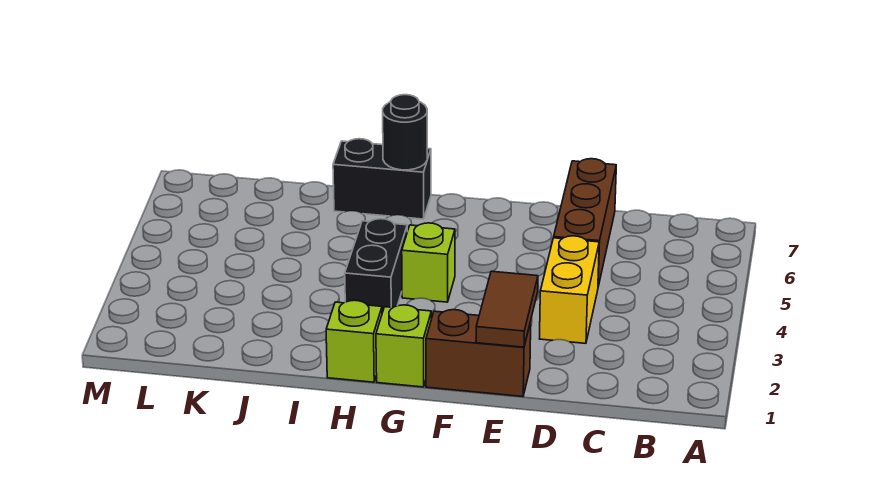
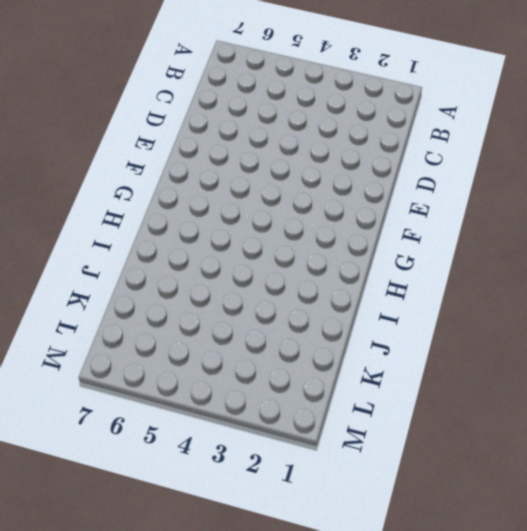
none -> yellow 1x2 brick [540,236,599,343]
none -> brown 1x3 brick [554,159,616,287]

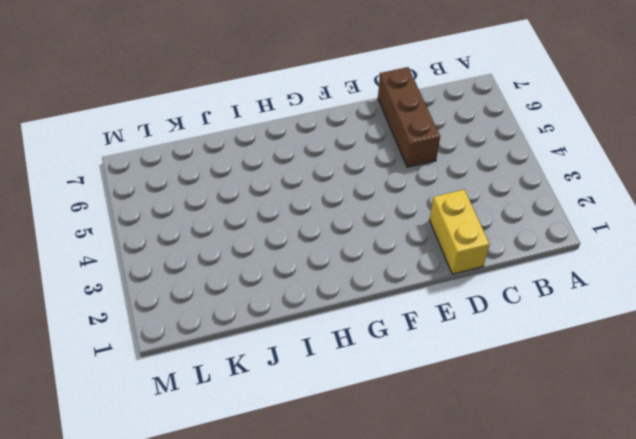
yellow 1x2 brick [429,190,490,274] -> yellow 1x2 brick moved to [540,236,599,343]
none -> brown 1x2 brick [426,310,531,397]
none -> lime 1x1 brick [376,305,431,387]

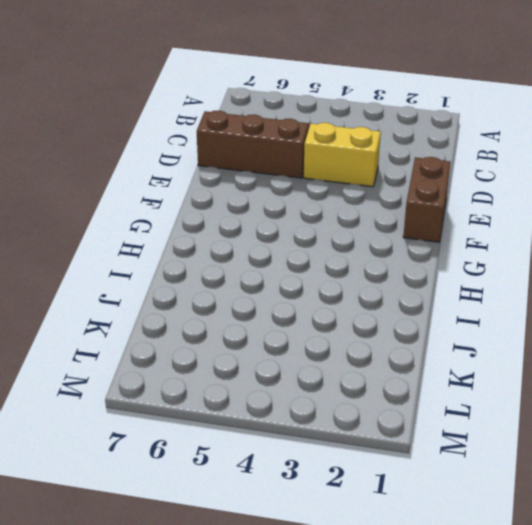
none -> lime 1x1 brick [376,305,431,387]
none -> lime 1x1 brick [402,223,455,302]

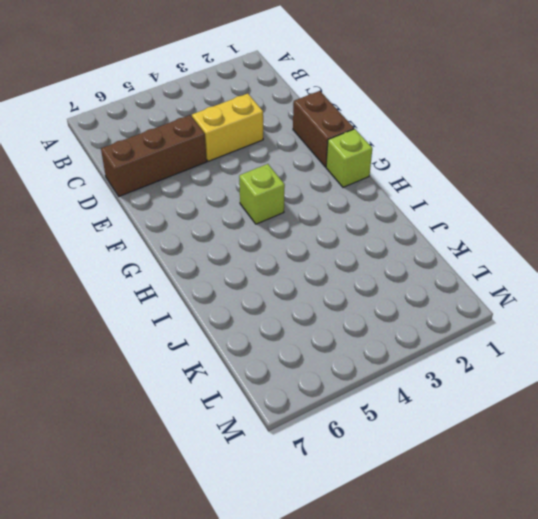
none -> lime 1x1 brick [326,300,382,382]
none -> black 1x2 brick [345,219,407,313]

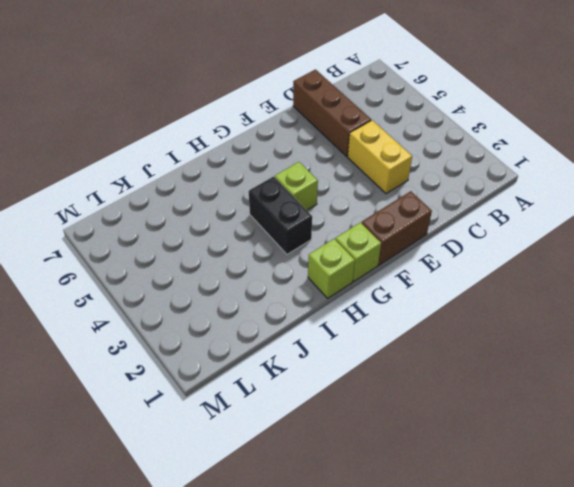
none -> black 1x2 brick [333,139,431,219]
none -> brown 1x2 tile [476,271,538,347]

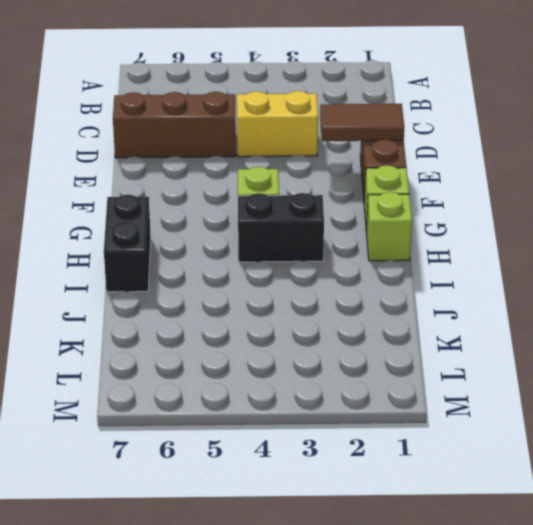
none -> black 1x1 round brick [383,95,427,170]

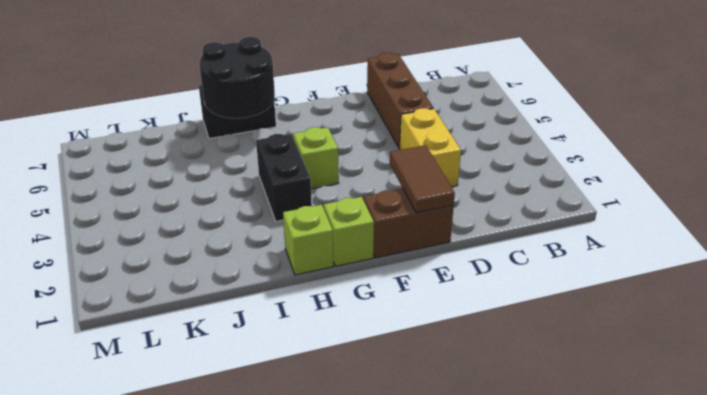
black 2x2 round brick [199,37,275,118] -> black 1x1 round brick [383,95,427,170]

